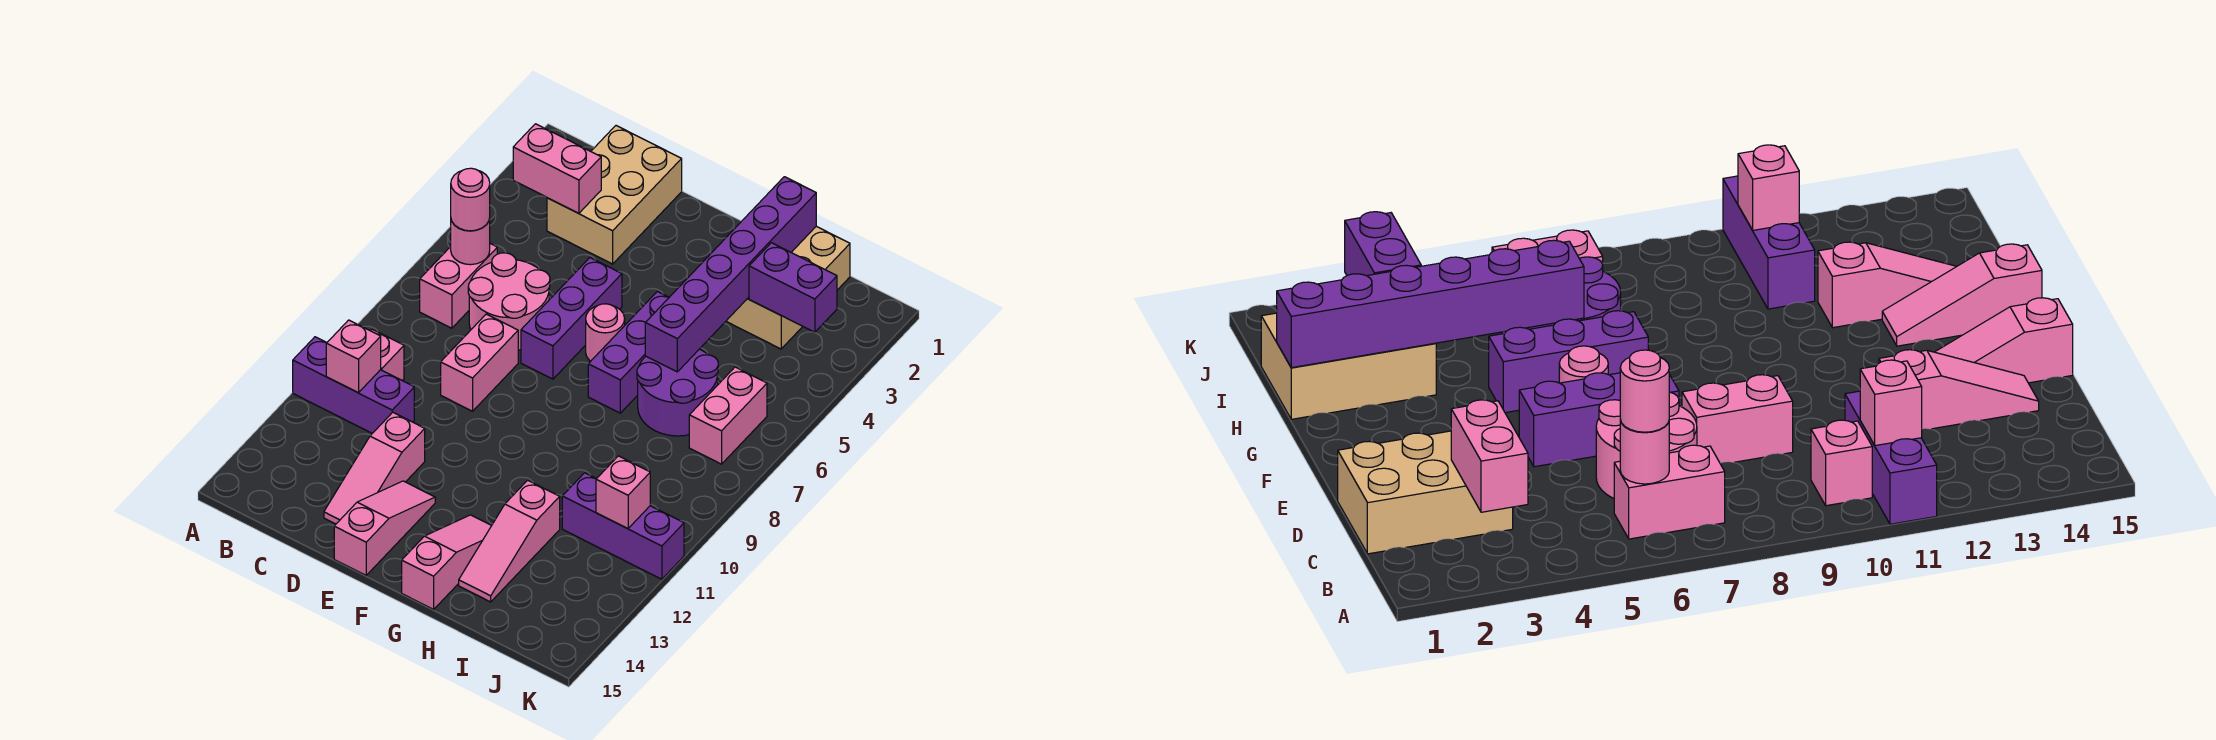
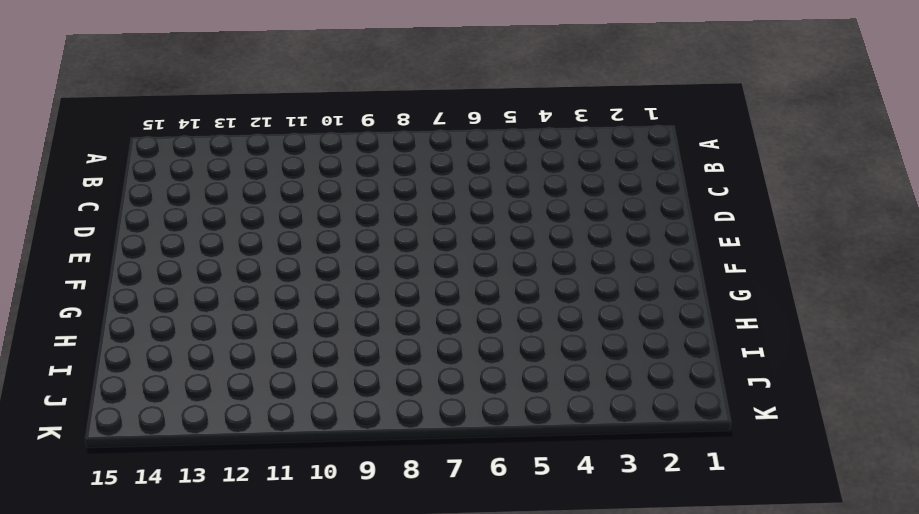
none -> purple 1x3 brick [293,337,414,433]
none -> pink 1x2 brick [420,244,497,328]
none -> pink 1x1 brick [371,329,404,380]

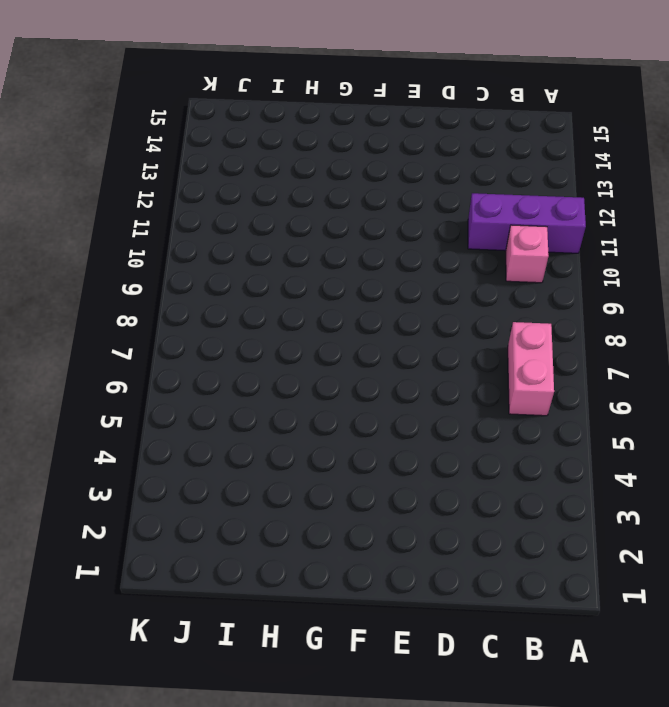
none -> tan 2x3 brick [547,126,682,264]
none -> pink 2x2 round brick [468,253,550,350]
none -> pink 1x2 brick [441,314,518,411]

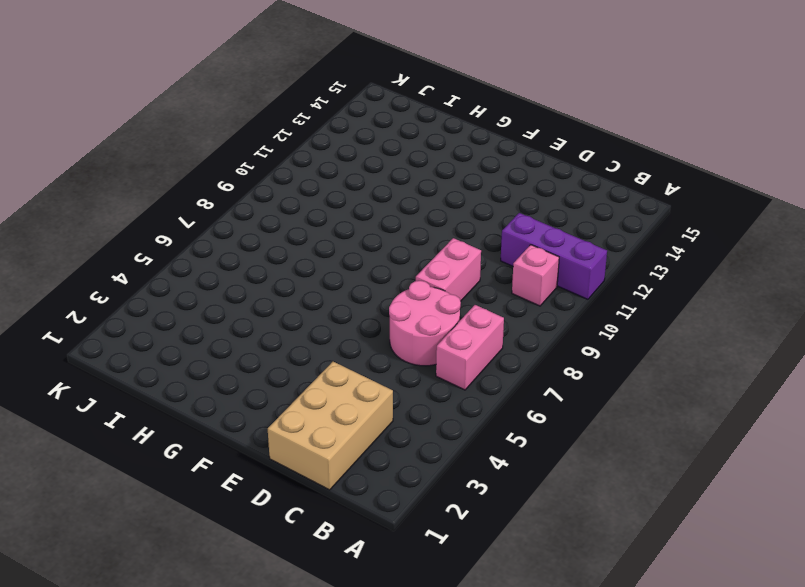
none -> pink 1x3 slope [324,412,425,524]
none -> purple 1x3 brick [521,258,622,379]
none -> pink 1x3 slope [334,481,435,575]

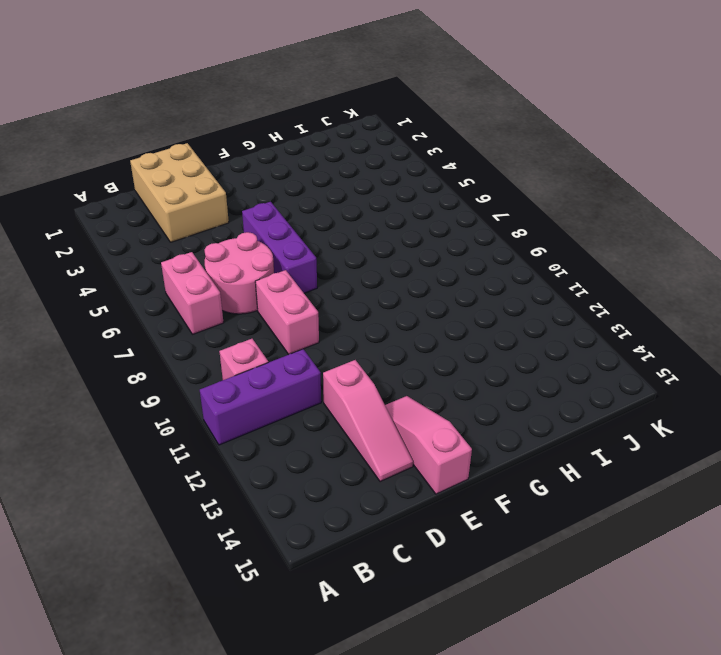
none -> pink 1x1 round brick [586,304,625,361]
none -> purple 1x3 brick [588,292,669,413]
none -> pink 1x3 slope [402,515,492,609]

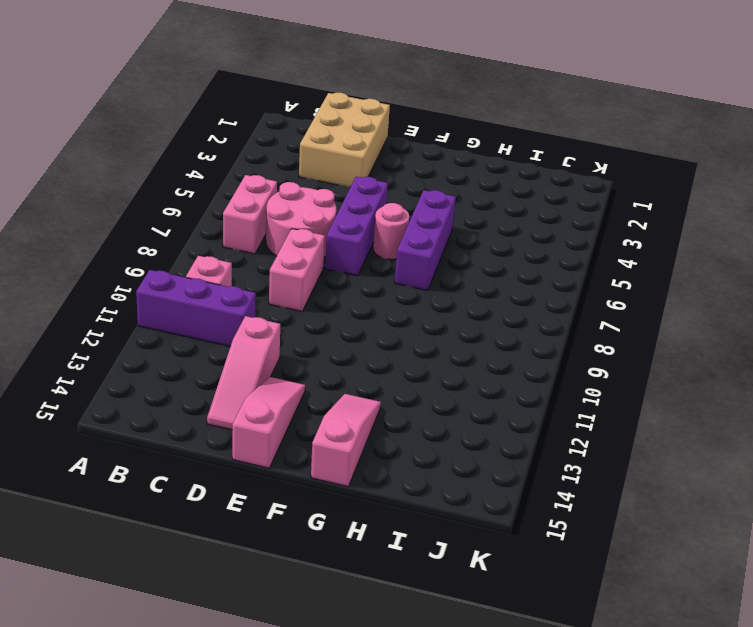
none -> tan 2x3 brick [726,226,850,349]
none -> purple 2x2 round brick [637,349,718,436]
none -> pink 1x3 slope [459,480,560,602]

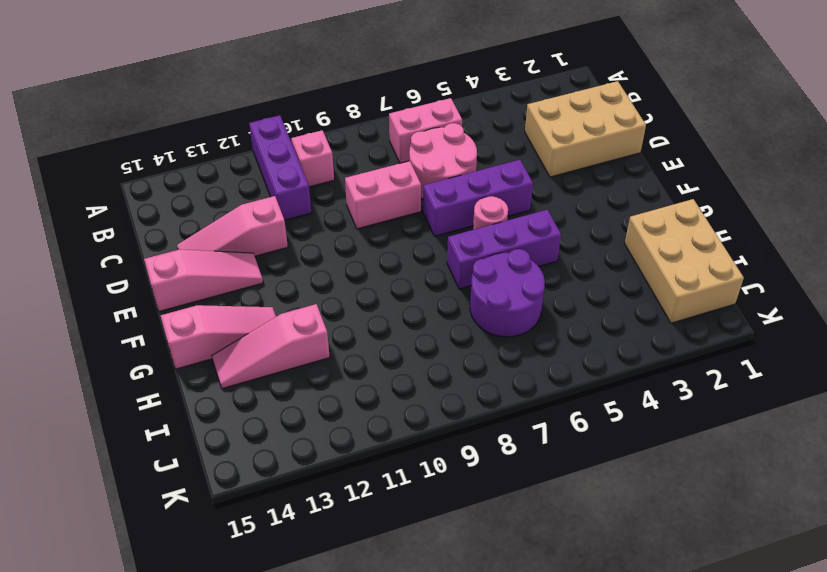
tan 2x3 brick [625,199,744,323] -> tan 2x3 brick turned to [726,226,850,349]
none -> purple 1x3 brick [562,473,684,579]
none -> pink 1x2 brick [689,367,767,464]
none -> pink 1x2 brick [513,124,601,213]

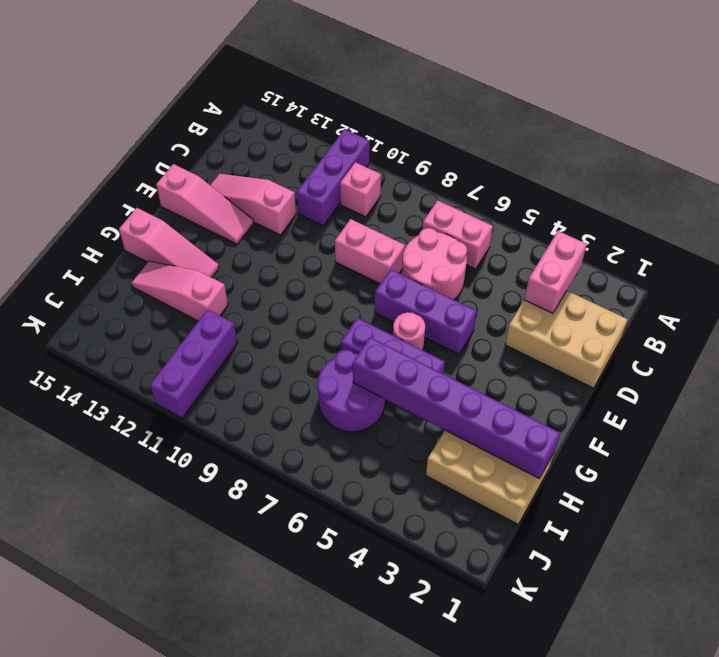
none -> pink 1x2 brick [689,367,767,464]
none -> pink 1x1 round brick [451,219,490,265]
none -> pink 1x1 brick [326,320,381,393]

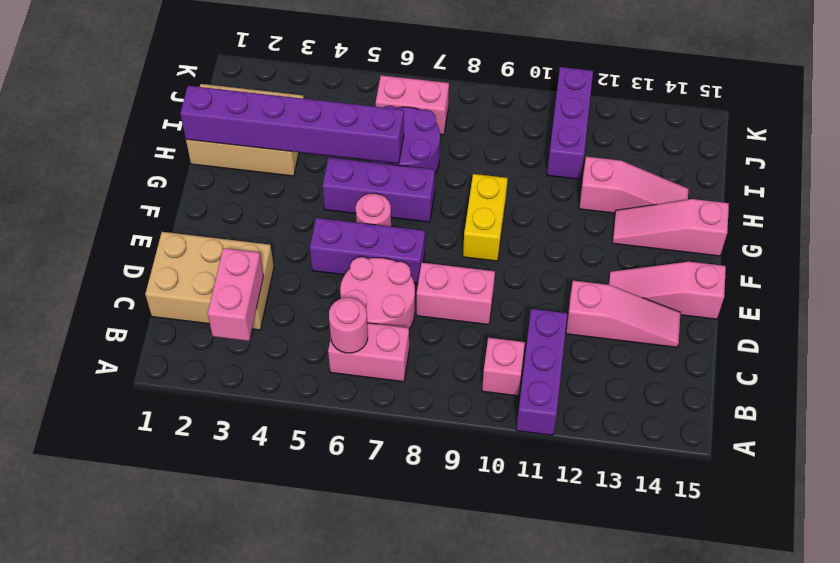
yellow 1x2 brick [463,174,508,261] -> none
none -> pink 1x1 brick [326,320,381,393]
none -> purple 1x2 brick [749,243,837,332]
none -> pink 1x1 brick [596,456,650,529]

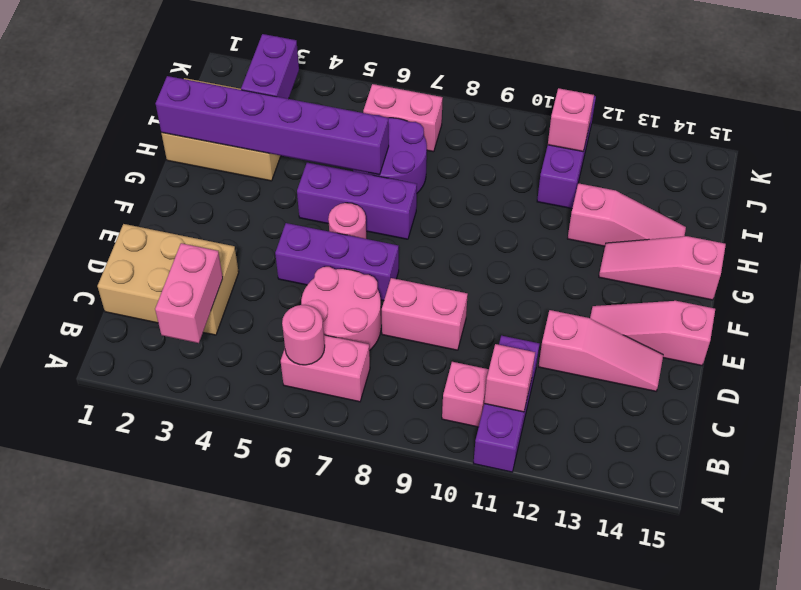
none -> pink 1x1 round brick [451,168,490,231]

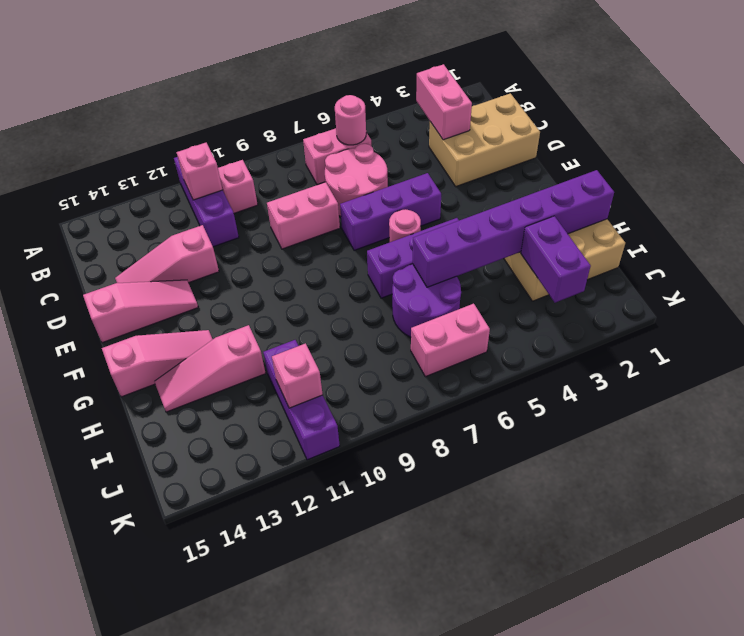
none -> pink 1x1 round brick [451,168,490,231]

